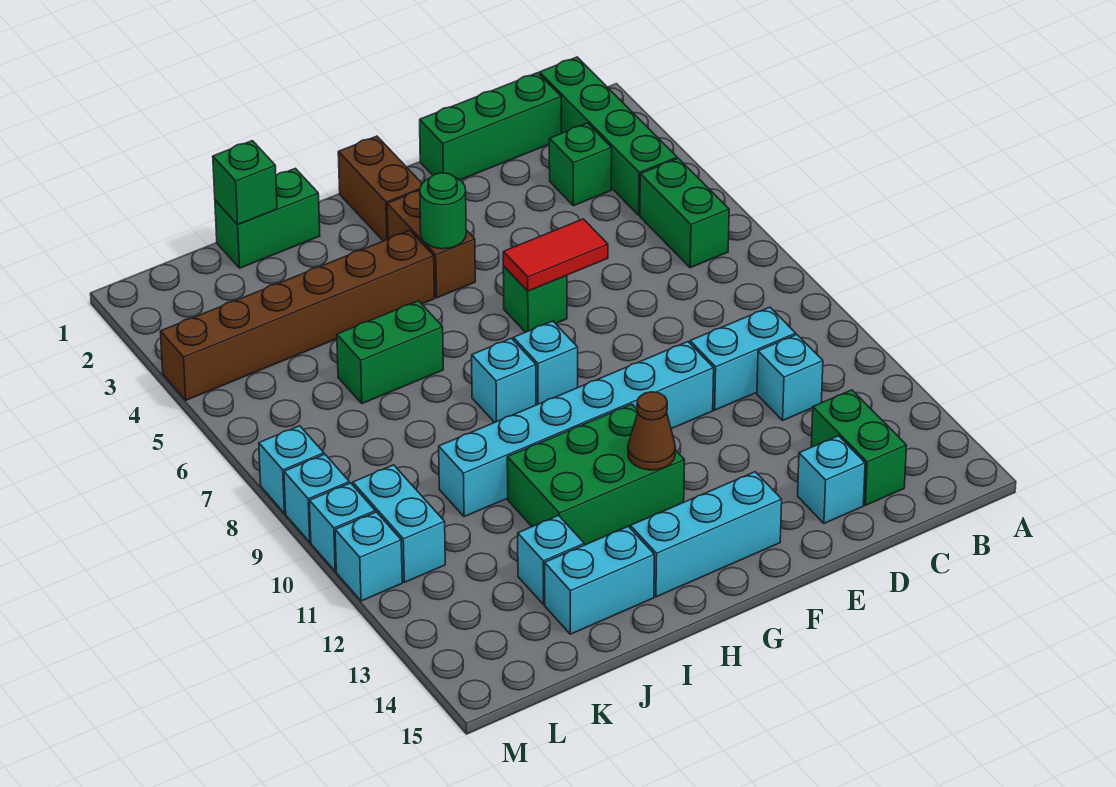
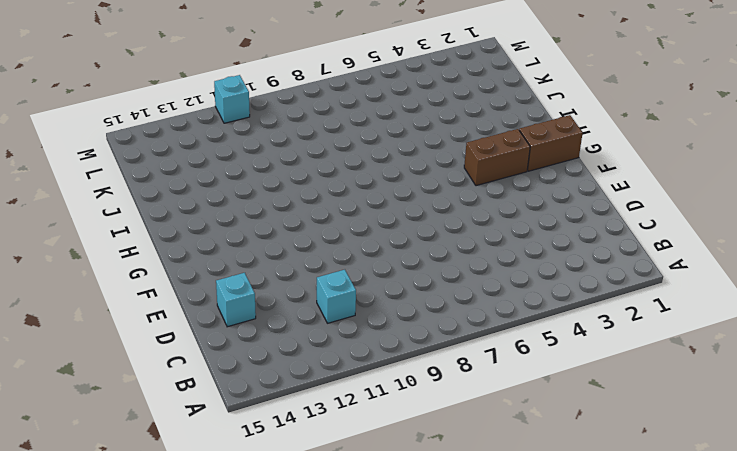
none -> green 1x4 brick [539,57,677,215]
none -> green 1x2 brick [640,158,729,268]
none -> green 1x3 brick [420,73,561,180]
none -> green 1x1 brick [549,123,612,206]

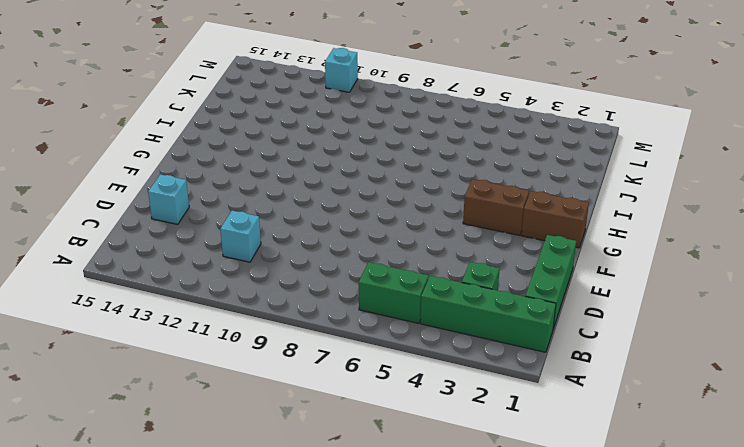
none -> cyan 1x2 brick [690,307,796,410]
none -> green 1x2 brick [811,390,907,505]
none -> cyan 1x6 brick [439,342,714,517]
none -> green 1x1 brick [503,266,567,332]

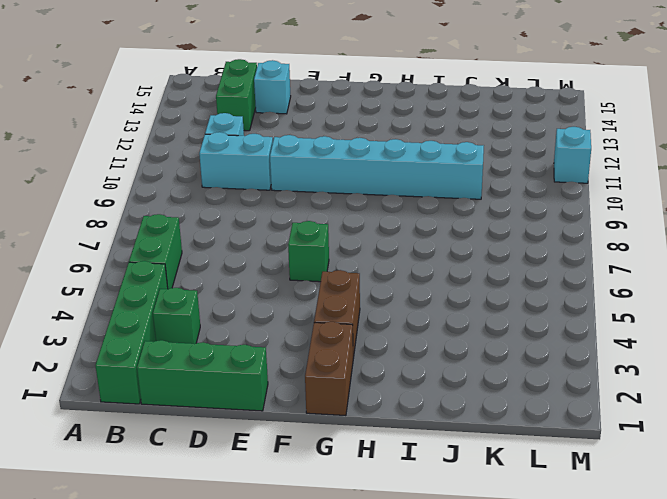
none -> cyan 1x3 brick [630,472,782,597]
none -> cyan 1x1 brick [513,321,578,405]
none -> green 2x3 brick [507,404,685,545]
none -> brown 1x6 brick [160,231,434,400]

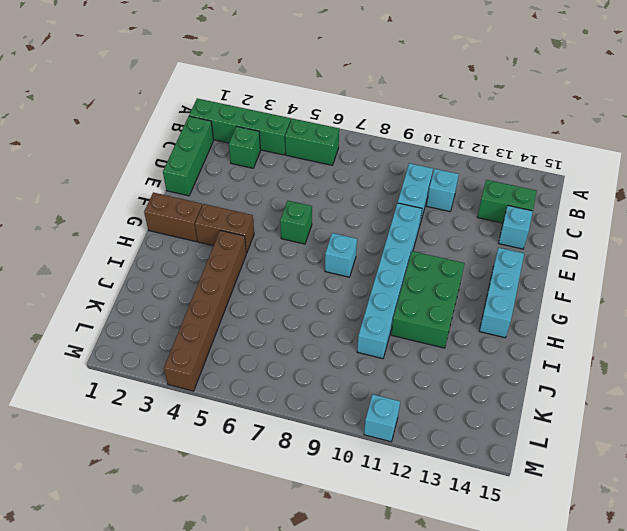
none -> cyan 1x1 brick [472,338,536,422]
none -> green 1x2 brick [215,168,320,268]
none -> green 1x2 brick [337,301,443,404]
none -> cyan 1x2 brick [545,526,654,634]

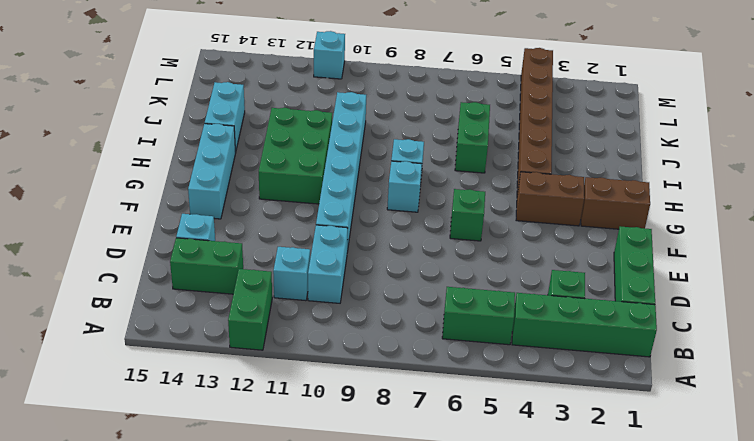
green 1x2 brick [228,269,272,350] -> green 1x2 brick moved to [215,168,320,268]
none -> cyan 1x1 brick [518,516,584,604]
none -> cyan 1x2 brick [353,465,445,582]
none -> cyan 1x1 brick [259,426,324,513]
none -> cyan 1x1 brick [284,454,349,542]

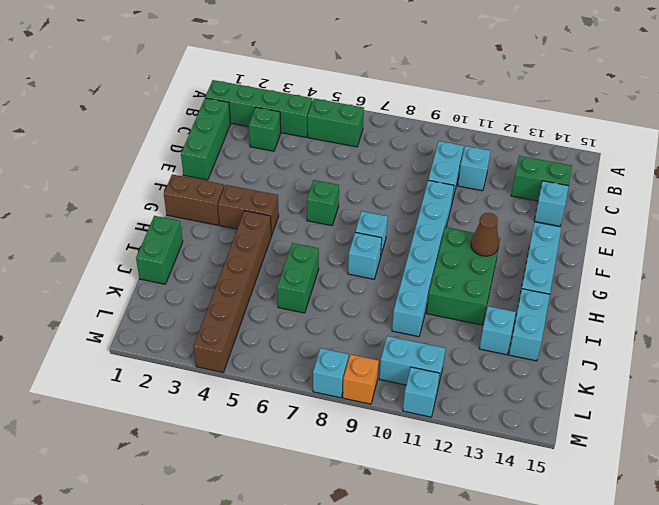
orange 1x1 brick [343,354,379,404] -> cyan 1x1 brick [284,454,349,542]
none -> cyan 1x1 brick [309,483,375,571]
none -> red 1x2 tile [503,219,608,291]
none -> green 1x1 round brick [420,173,466,249]
none -> green 1x1 brick [213,141,277,225]

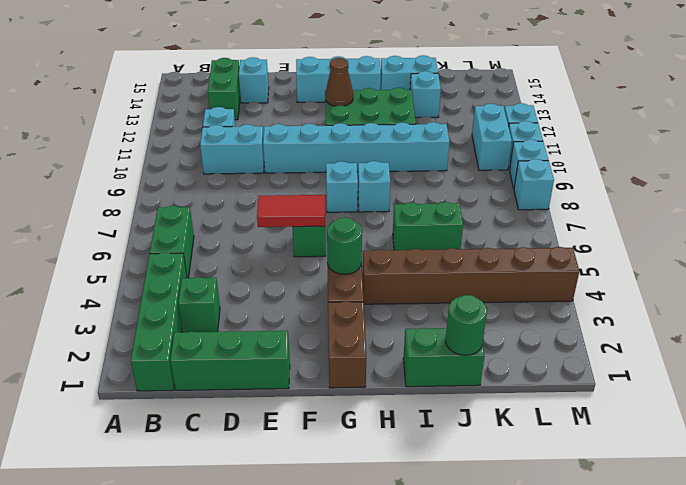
green 1x1 round brick [445,295,487,355] -> green 1x1 brick [213,141,277,225]

